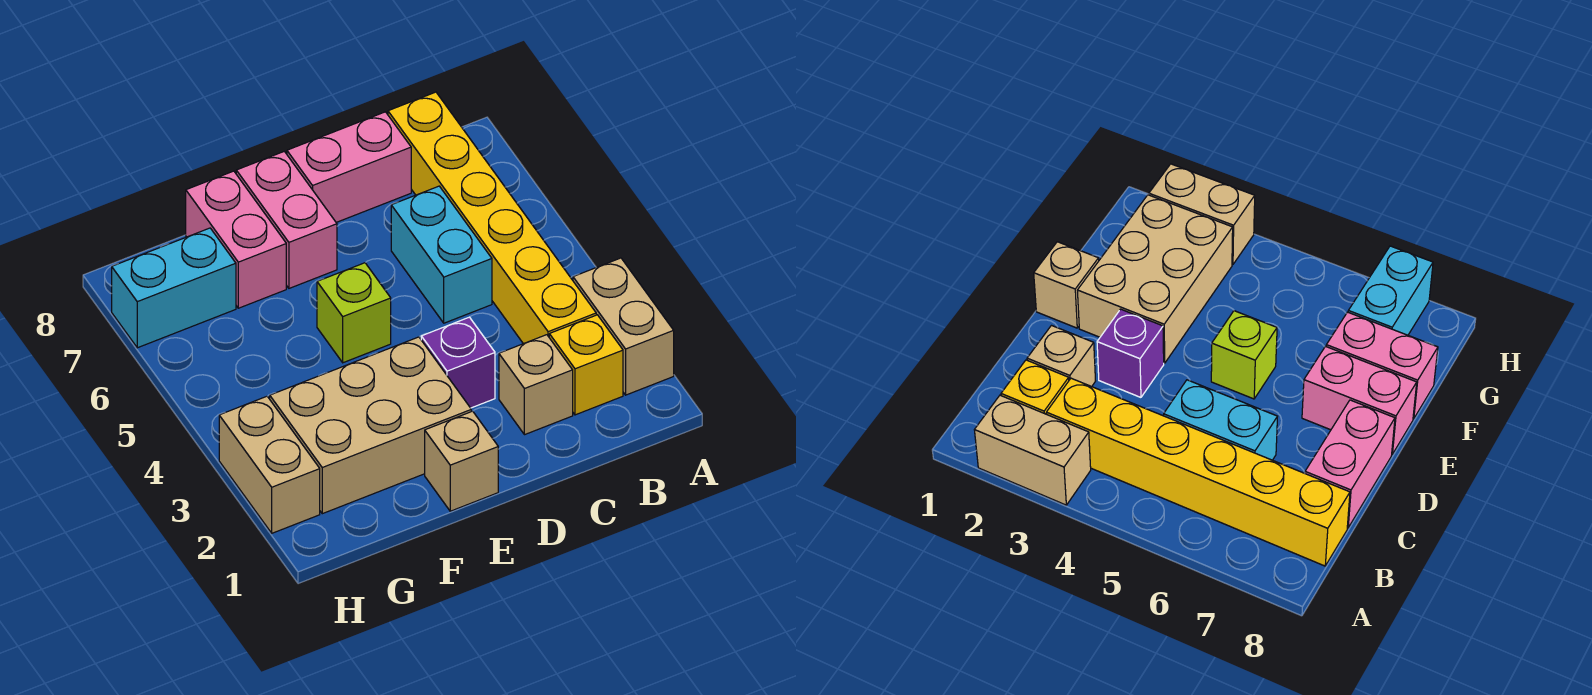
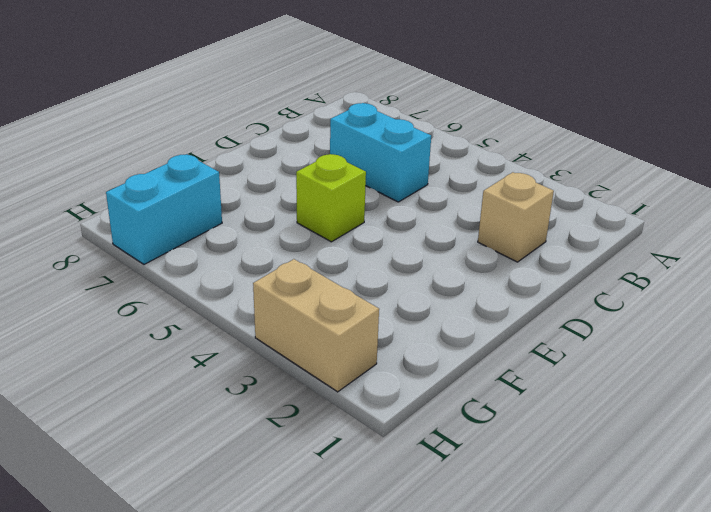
none -> tan 1x2 brick [573,258,674,395]
none -> yellow 1x1 brick [549,315,623,415]
none -> yellow 1x6 brick [388,92,596,344]

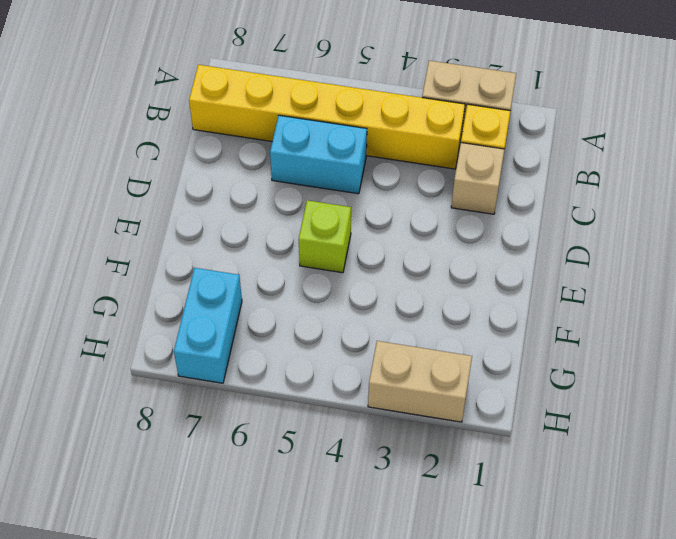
none -> pink 1x2 brick [287,112,411,222]
none -> purple 1x1 brick [421,317,495,408]
none -> tan 1x1 brick [425,411,498,511]

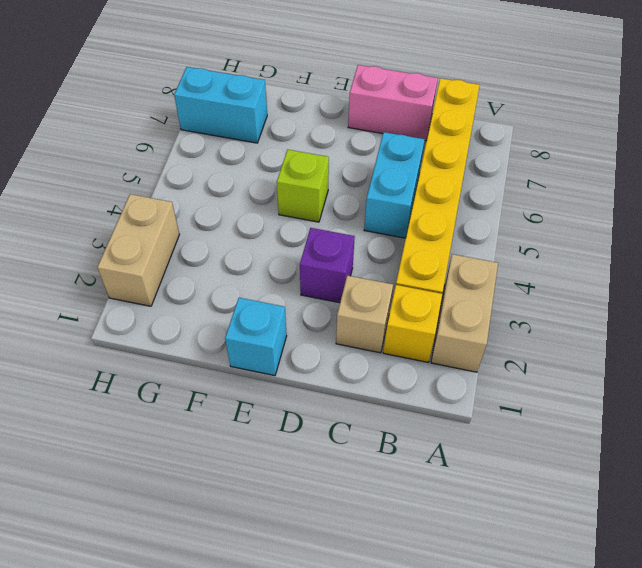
cyan 1x1 brick [225,298,287,376] -> tan 1x1 brick [425,411,498,511]
none -> tan 2x3 brick [270,337,471,514]
none -> pink 1x2 brick [236,151,337,288]
none -> pink 1x2 brick [186,171,286,308]

